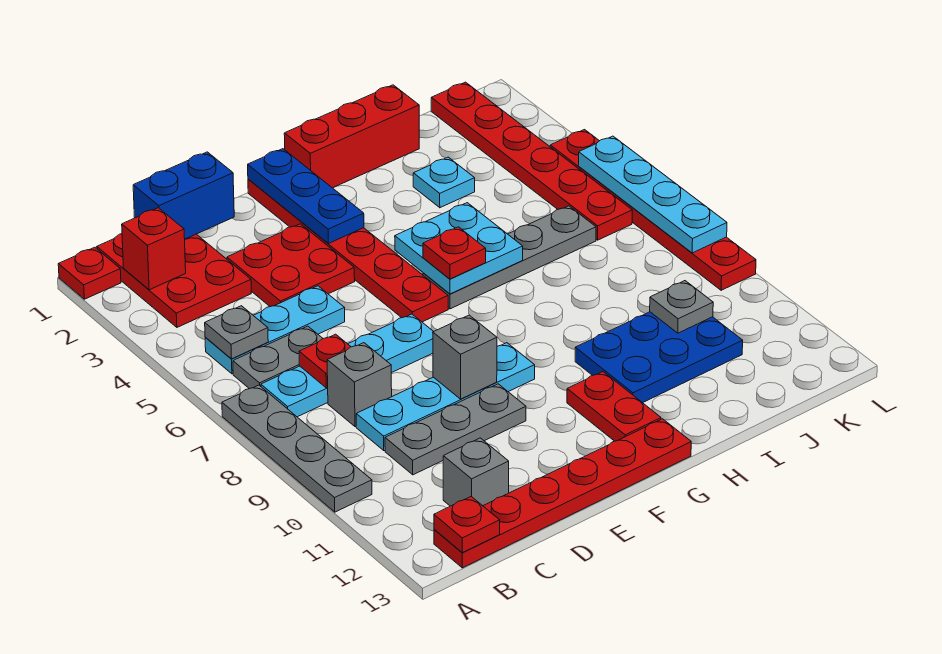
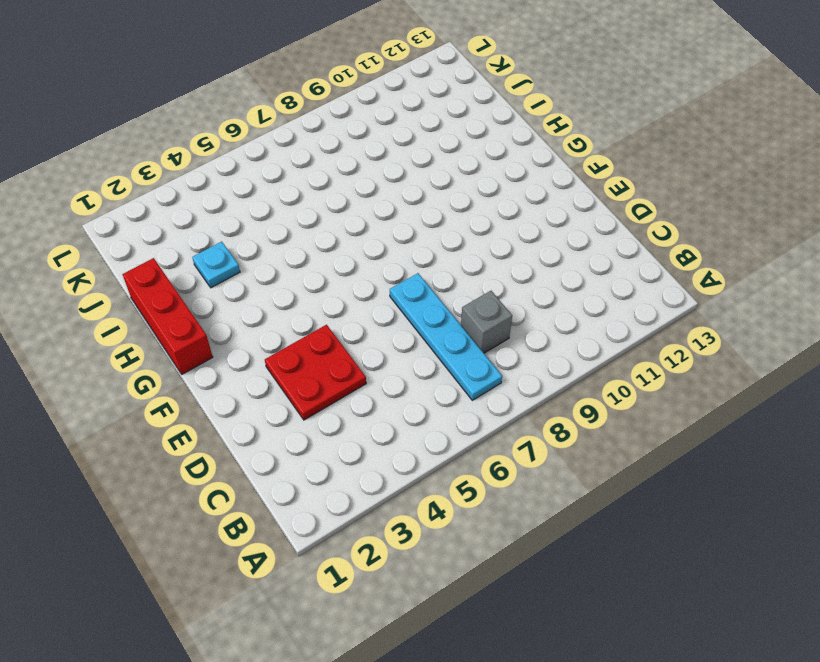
none -> red 1x1 plate [58,247,121,299]
none -> grey 1x4 plate [222,385,372,512]
none -> red 2x3 plate [97,234,251,327]
none -> cyan 1x3 plate [205,286,345,374]

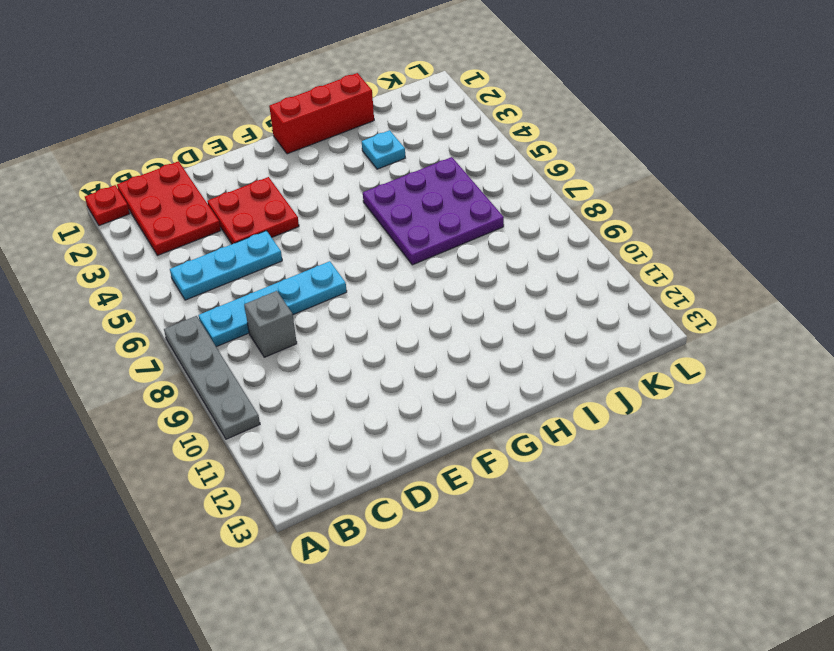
purple 3x3 plate [363,157,504,265] -> grey 1x4 plate [423,206,596,309]
none -> grey 1x2 plate [233,326,323,389]
none -> red 1x6 plate [434,419,691,568]
none -> cyan 1x4 plate [356,343,535,451]
none -> grey 1x3 plate [385,384,526,475]

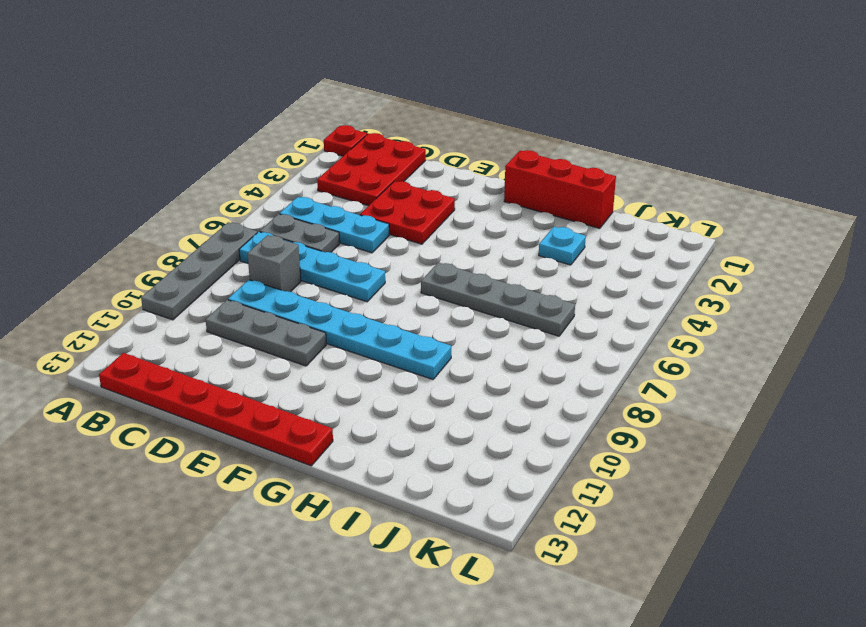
cyan 1x6 plate [228,280,451,379] -> cyan 1x4 plate [356,343,535,451]
none -> grey 1x1 brick [443,438,509,506]
none -> red 1x6 plate [248,179,448,322]
none -> red 1x2 plate [567,372,661,441]
none -> blue 2x3 plate [575,312,743,403]

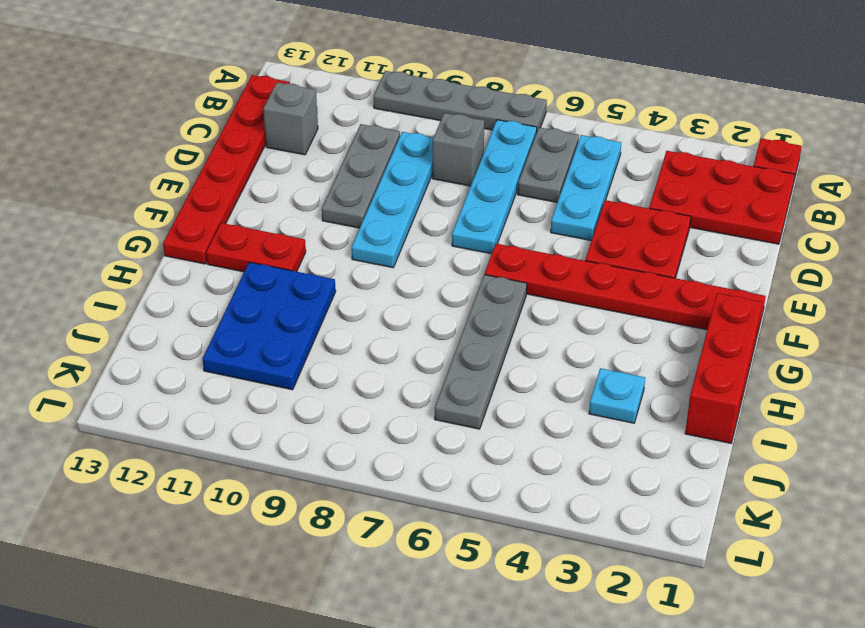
none -> red 1x6 plate [431,82,632,240]
none -> red 1x6 plate [550,130,756,290]
none -> red 1x1 brick [122,208,186,290]
none -> grey 1x1 plate [205,306,268,359]

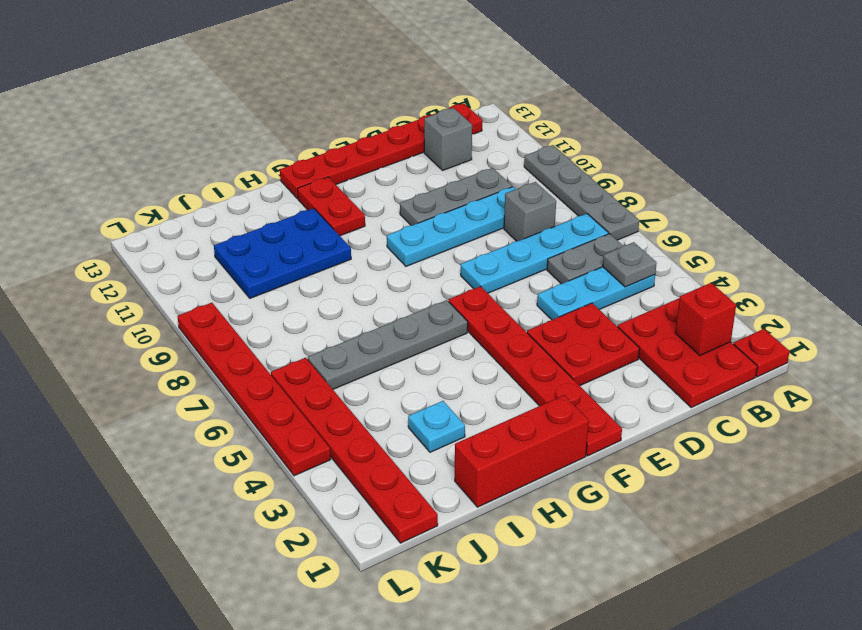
none -> red 1x1 plate [434,496,500,553]
none -> blue 1x2 brick [133,152,234,239]
none -> red 1x1 plate [299,334,351,388]
none -> grey 1x1 brick [433,315,497,399]

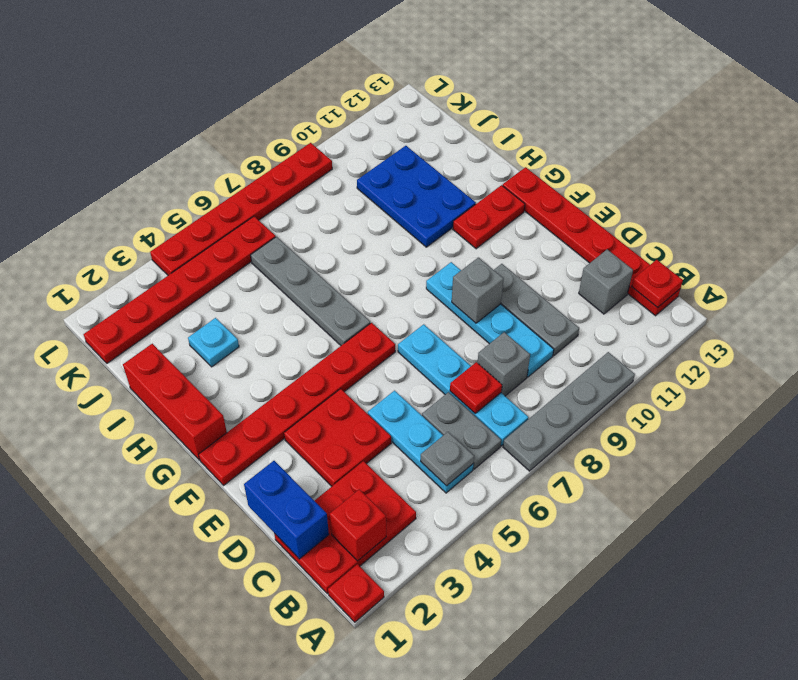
none -> blue 1x3 plate [248,149,364,244]
none -> cyan 2x2 plate [395,203,523,294]
none -> grey 1x1 plate [650,281,713,333]
none -> cyan 1x4 plate [578,136,727,253]

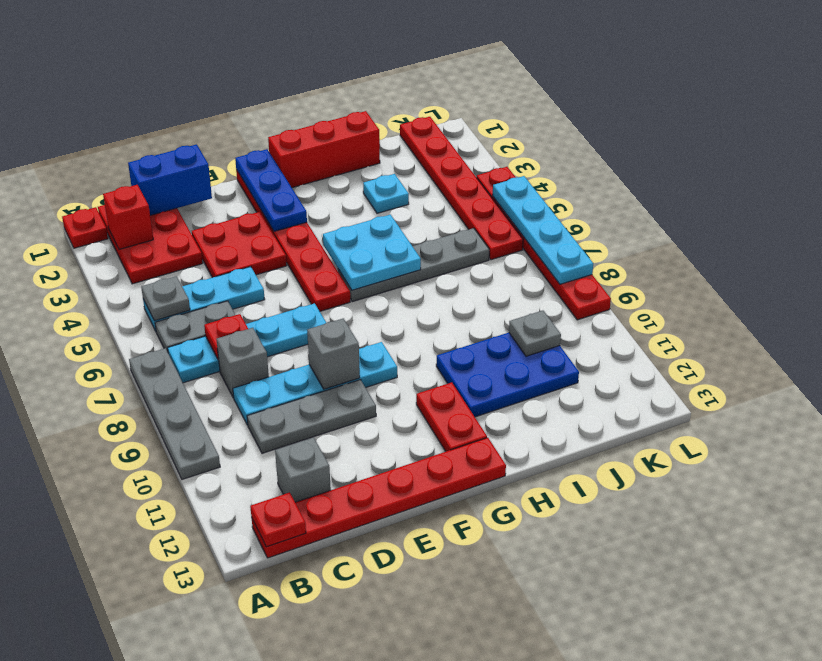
none -> red 1x1 plate [423,227,486,279]

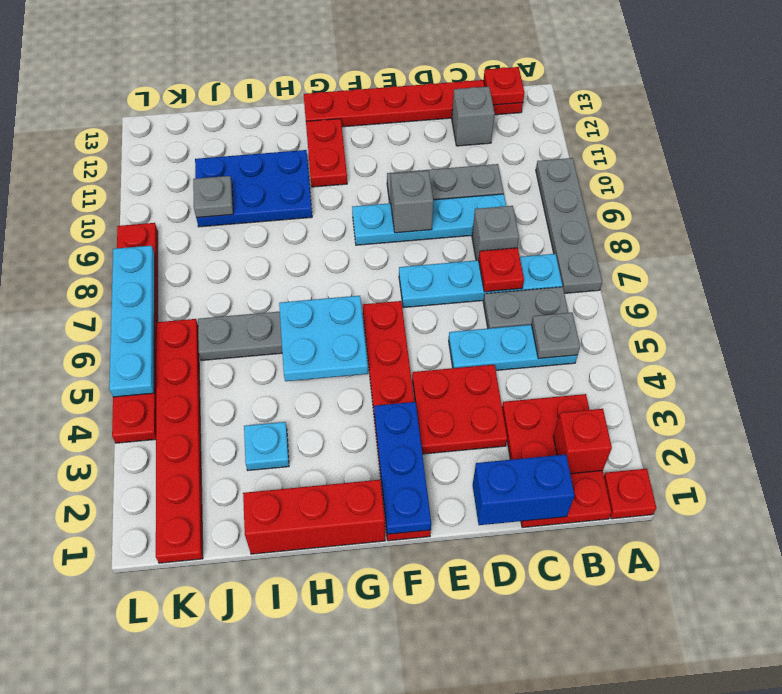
none -> red 1x1 plate [423,227,486,279]

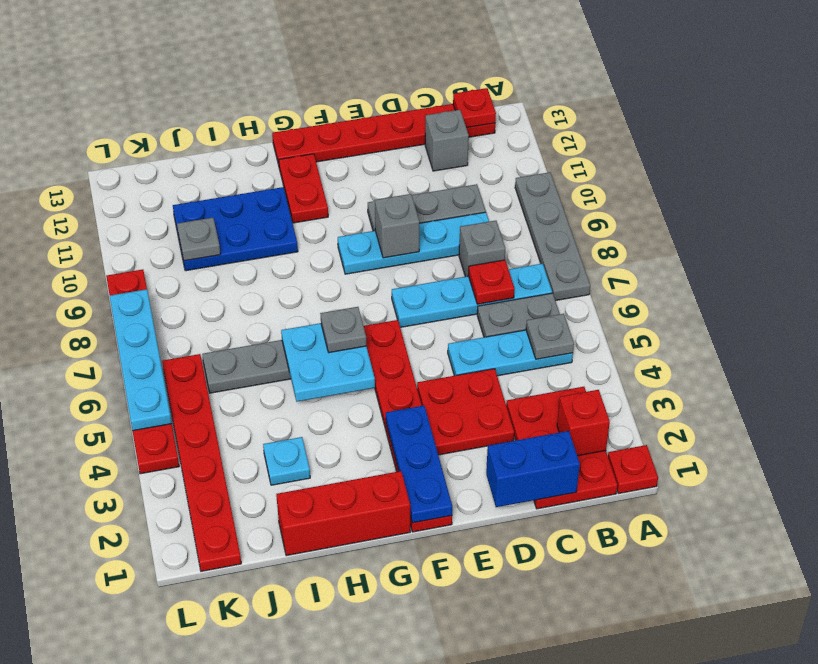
grey 1x1 plate [320,307,366,353] -> red 1x1 plate [423,227,486,279]

